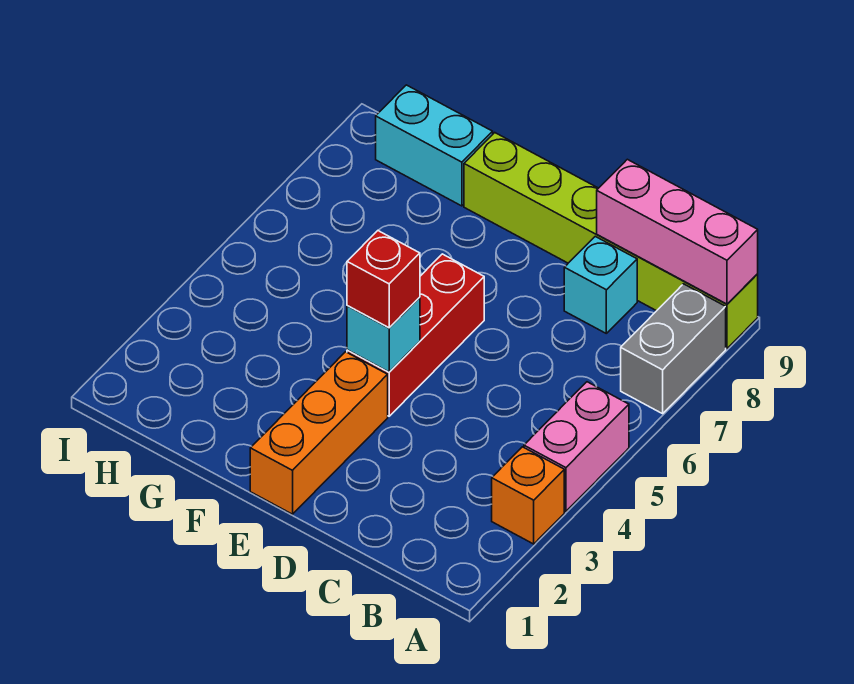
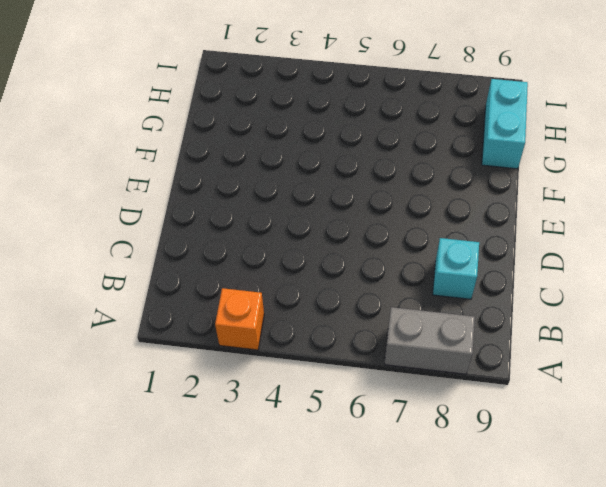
none -> pink 1x2 brick [524,382,629,511]
none -> lime 1x6 brick [464,133,758,348]

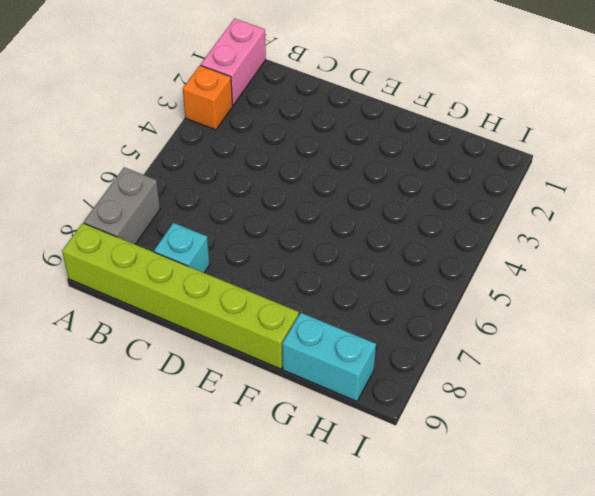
pink 1x2 brick [201,19,266,105] -> pink 1x2 brick moved to [524,382,629,511]
none -> orange 1x3 brick [250,352,388,514]
none -> red 1x3 brick [347,254,484,416]

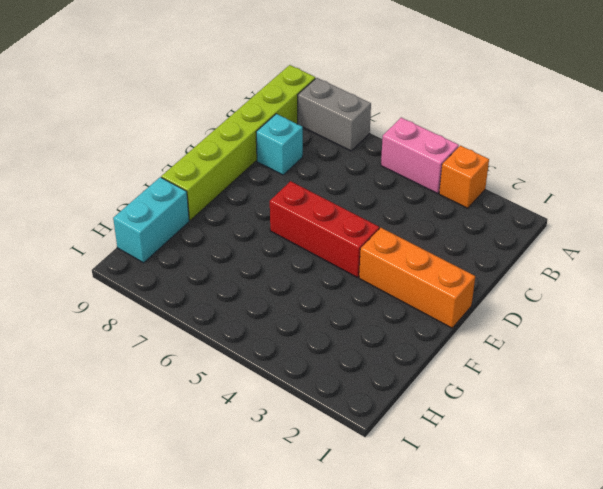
none -> pink 1x3 brick [597,159,758,304]
none -> cyan 1x1 brick [347,297,420,372]

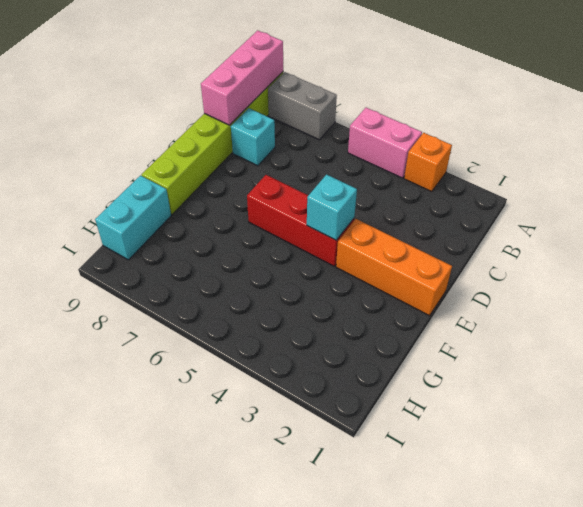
none -> red 1x1 brick [347,231,420,328]

